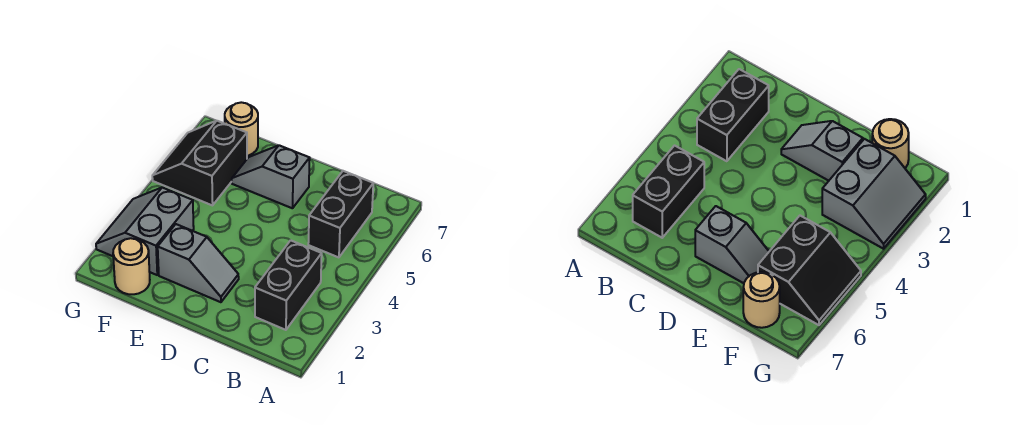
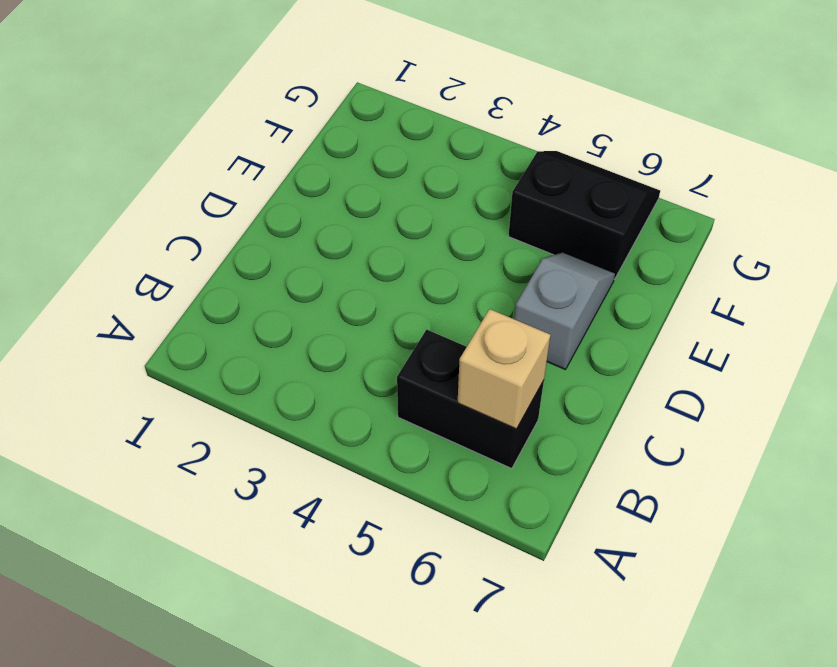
tan 1x1 brick [458,309,550,429] -> none
none -> black 1x2 brick [255,240,322,330]
none -> grey 1x2 slope [158,224,239,302]

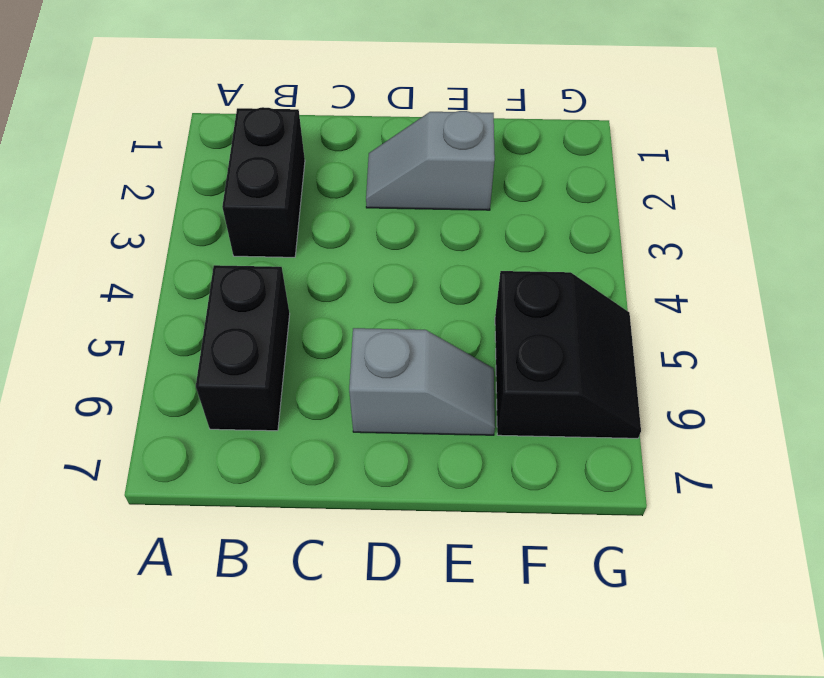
none -> tan 1x1 round brick [113,238,150,294]
none -> grey 2x2 slope [96,187,194,275]

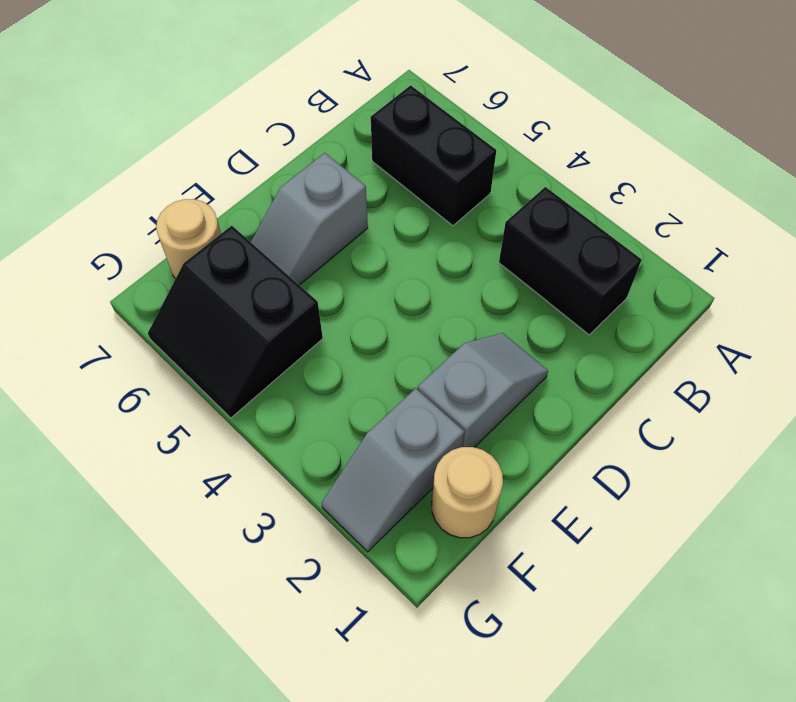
grey 1x2 slope [321,388,464,552] -> grey 2x2 slope [96,187,194,275]

